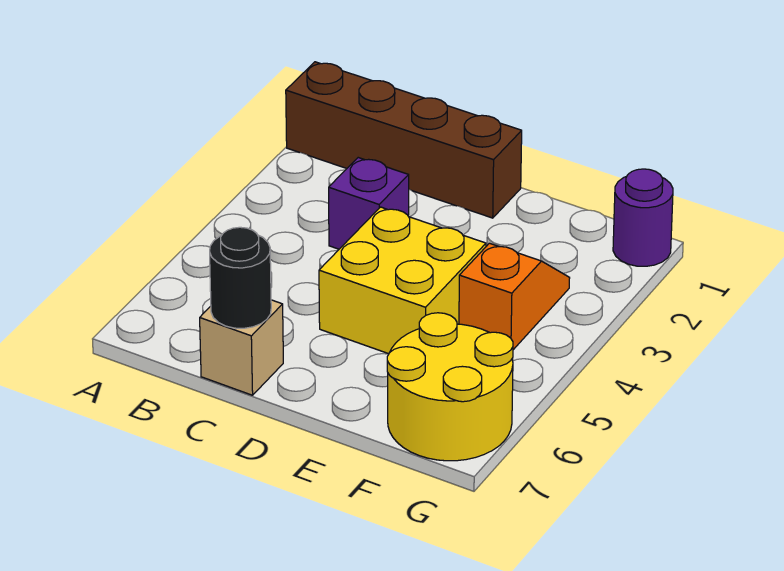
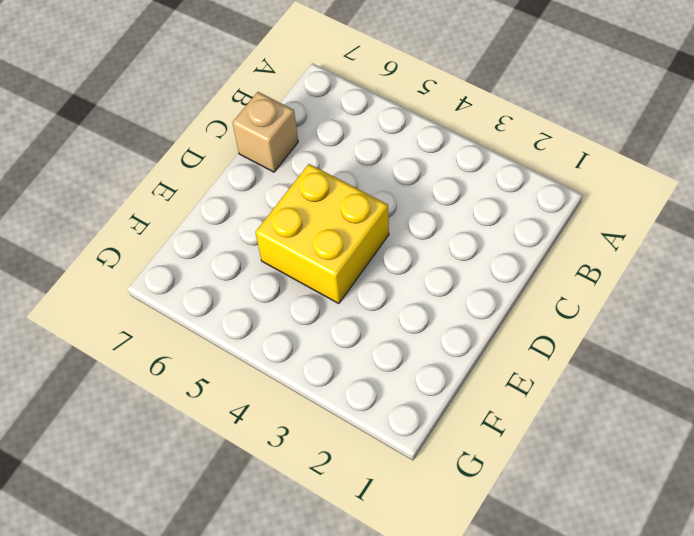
none -> brown 1x4 brick [286,62,522,218]
none -> purple 1x1 brick [329,158,409,249]

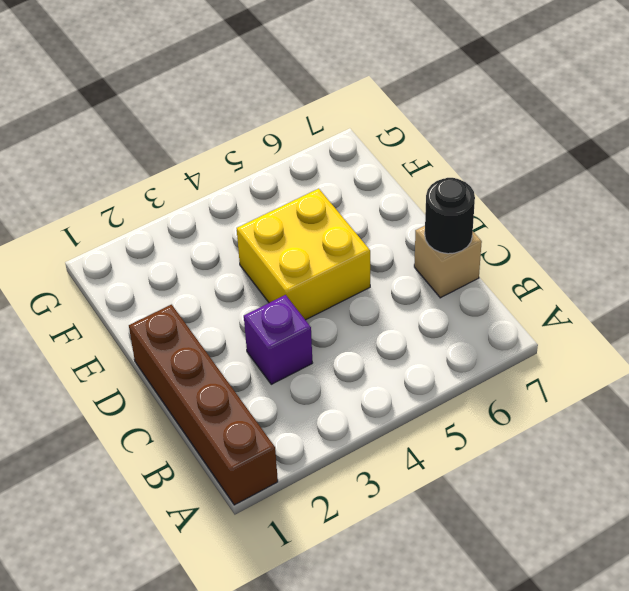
none -> orange 1x2 slope [459,243,570,350]
none -> yellow 2x2 round brick [387,313,513,461]

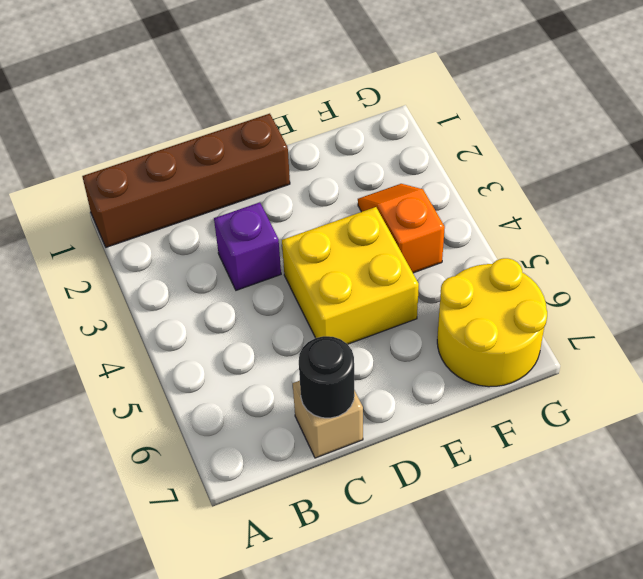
none -> purple 1x1 round brick [613,169,673,266]

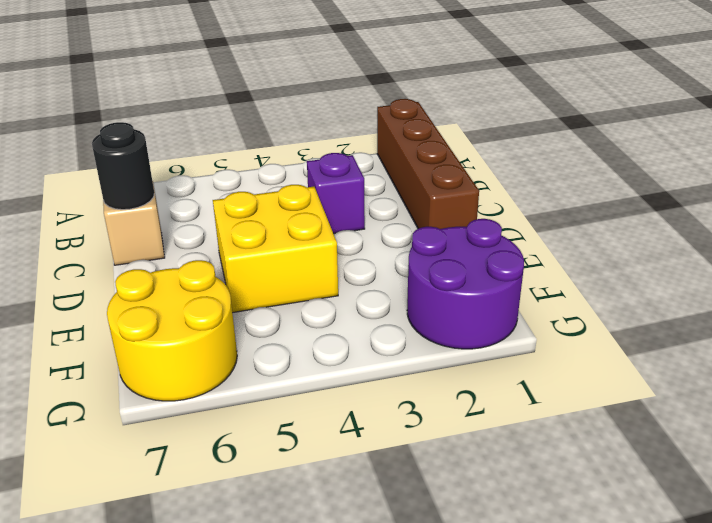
purple 2x2 round brick [407,219,524,349] -> purple 1x1 round brick [613,169,673,266]
none -> orange 1x2 slope [459,243,570,350]

